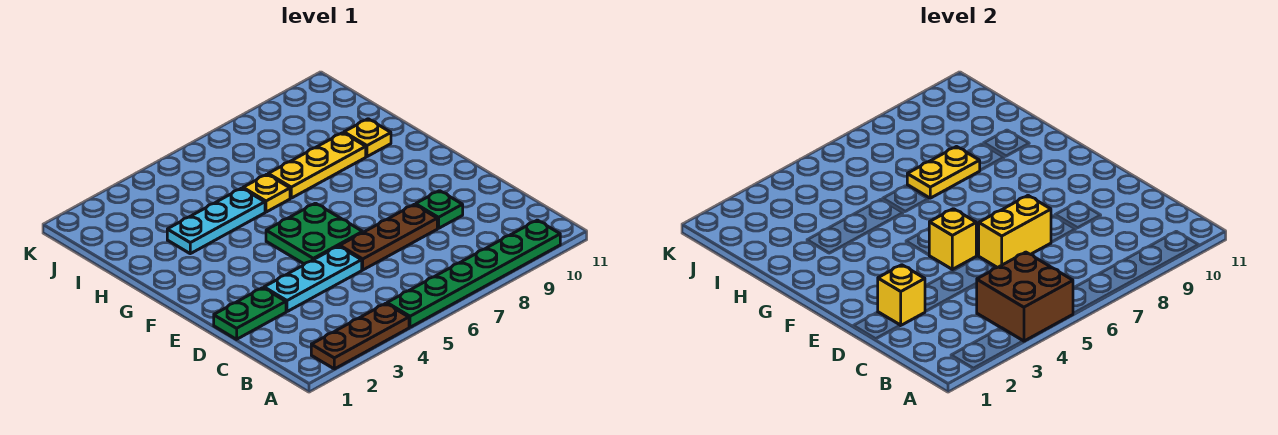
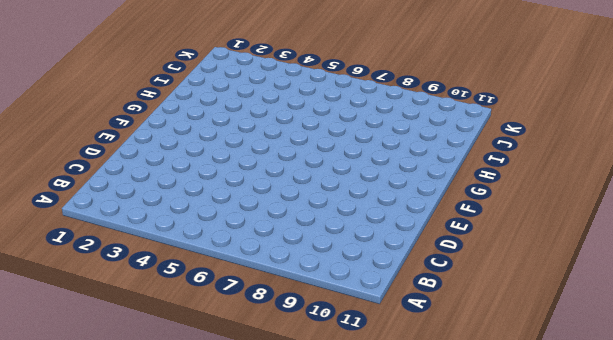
none -> brown 1x3 plate [311,303,409,369]
none -> green 1x6 plate [387,220,560,327]
none -> green 1x2 plate [214,288,286,339]

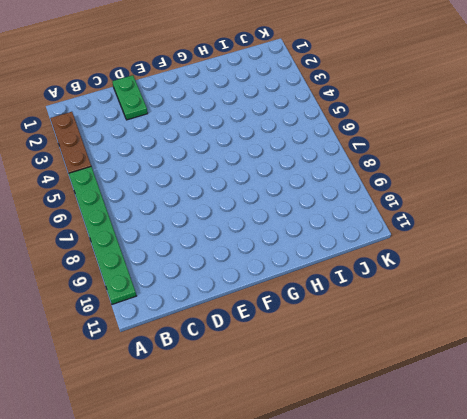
none -> cyan 1x3 plate [264,246,362,312]
none -> brown 1x3 plate [340,204,437,270]
none -> green 1x1 plate [416,191,463,228]

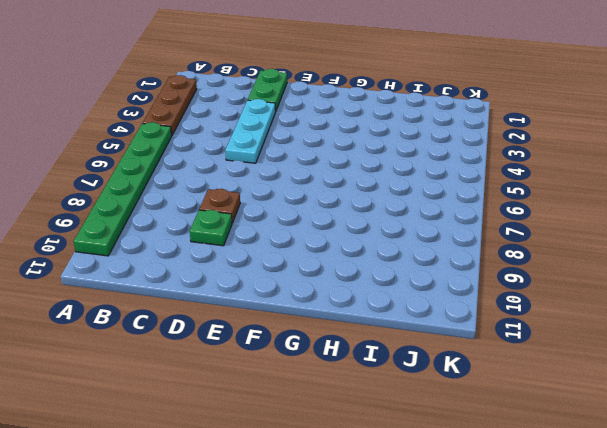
brown 1x1 plate [199,189,240,223] -> brown 1x3 plate [340,204,437,270]
none -> green 2x2 plate [266,203,363,264]
none -> cyan 1x3 plate [167,188,265,254]
none -> yellow 1x1 plate [243,174,290,212]

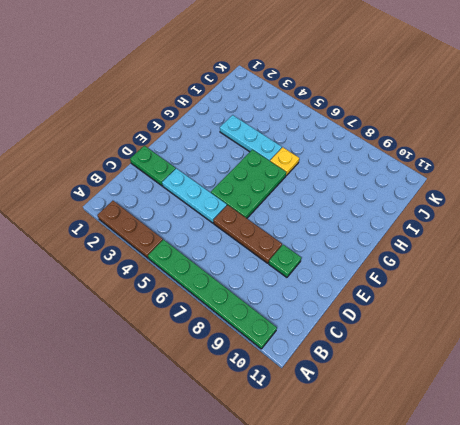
green 2x3 plate [211,150,286,218] -> green 2x2 plate [266,203,363,264]
none -> yellow 1x3 plate [268,133,366,198]
none -> yellow 1x1 plate [344,119,391,157]
none -> brown 2x2 brick [976,252,1073,341]

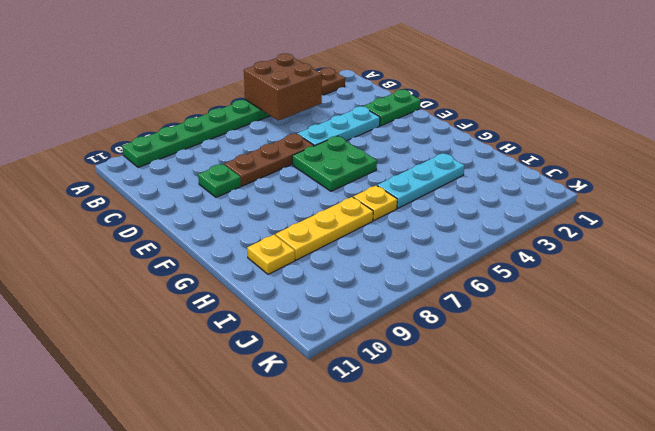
none -> yellow 1x1 brick [878,265,925,325]
none -> yellow 1x2 brick [979,196,1051,268]
none -> yellow 1x1 brick [929,209,976,269]

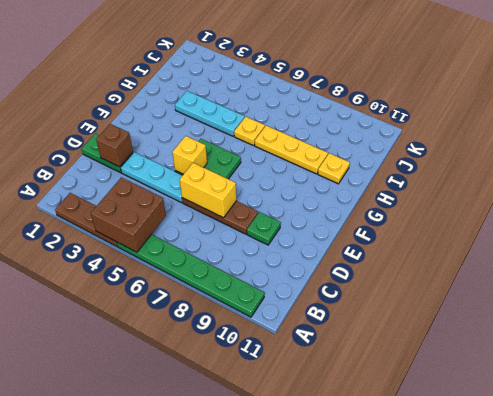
brown 1x1 brick [96,124,133,167] -> yellow 1x1 brick [878,265,925,325]
none -> yellow 1x2 plate [907,147,980,198]

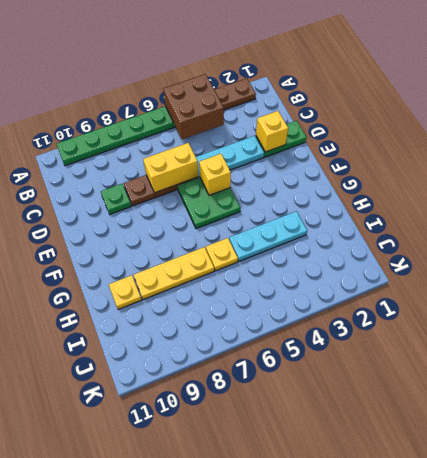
none -> yellow 1x2 plate [907,147,980,198]

